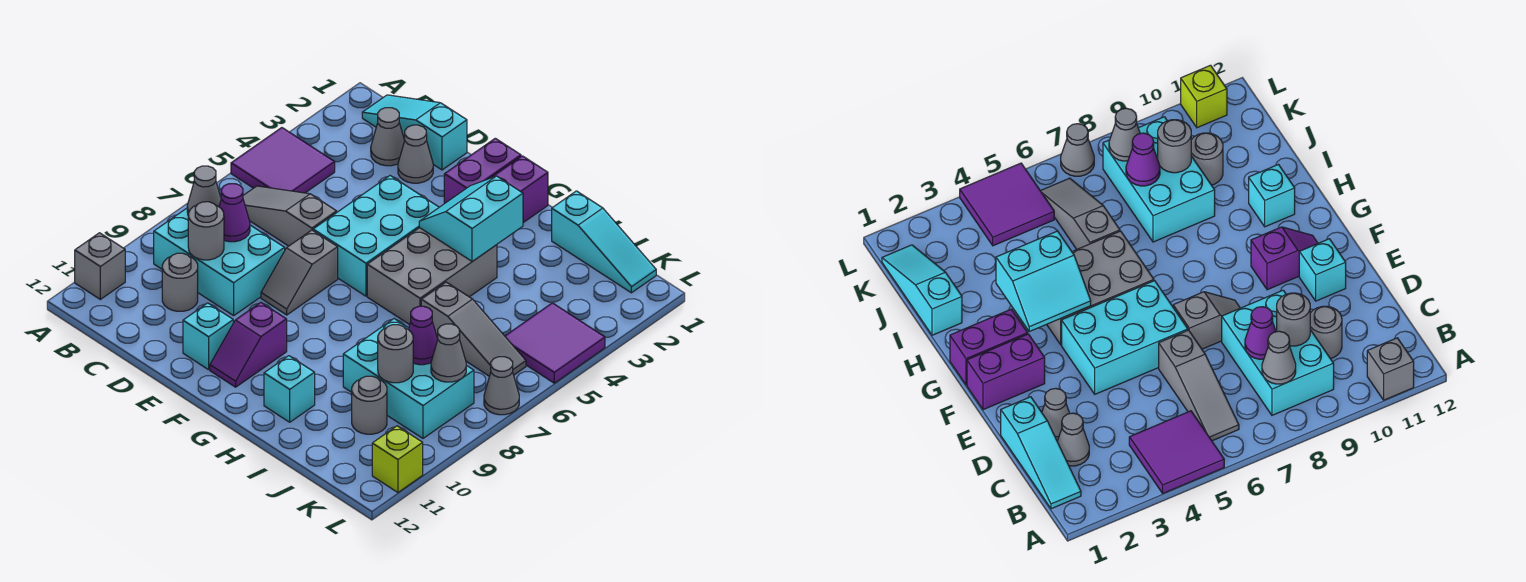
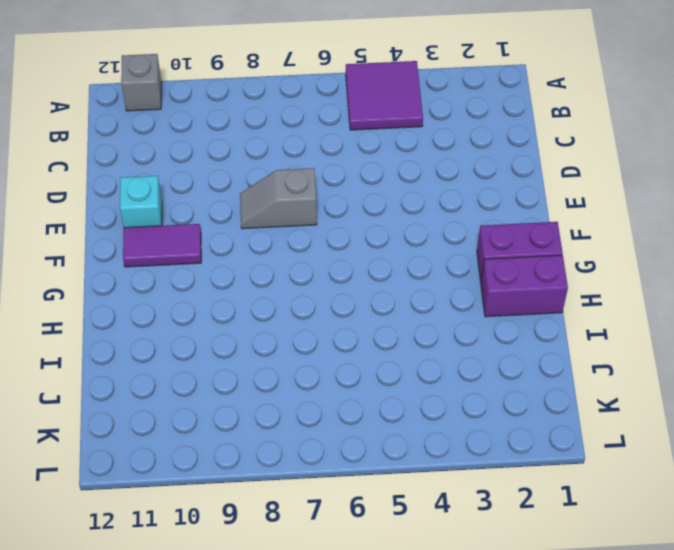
purple 1x2 tile [123,224,201,267] -> purple 1x2 slope [210,302,287,387]
purple 1x2 brick [481,255,568,317] -> purple 1x2 brick moved to [444,138,521,204]
none -> cyan 1x3 slope [362,95,467,170]
none -> grey 1x3 slope [243,186,337,246]
none -> cyan 2x3 brick [154,208,285,316]
none -> grey 1x1 cone [371,108,405,166]

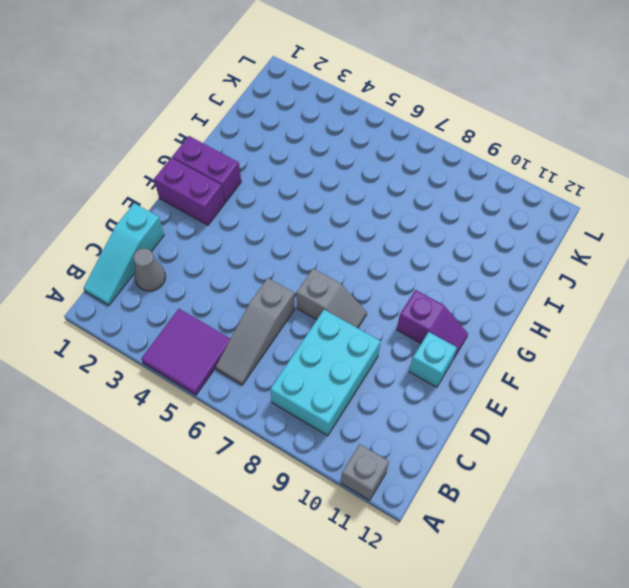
none -> grey 1x1 round brick [162,253,198,311]
none -> grey 1x1 cone [398,125,433,183]
none -> cyan 2x3 brick [313,176,439,296]
none -> grey 2x3 brick [367,228,497,325]

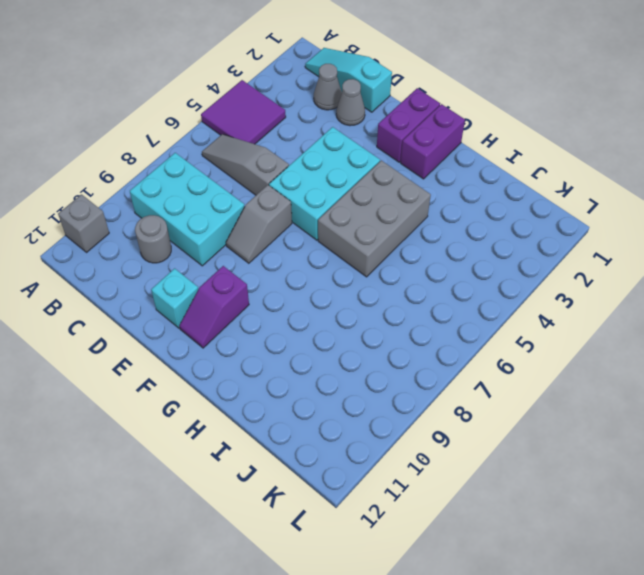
none -> cyan 1x1 brick [264,356,315,422]
none -> cyan 1x3 slope [552,191,656,293]
none -> grey 1x3 slope [421,282,526,376]
none -> cyan 2x3 brick [343,319,474,438]

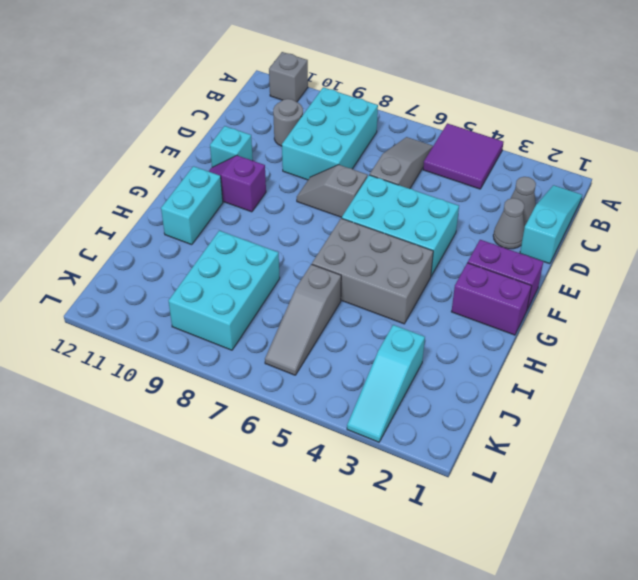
cyan 1x2 brick [161,166,223,245] -> cyan 1x1 brick [264,356,315,422]
cyan 1x3 slope [347,325,425,442] -> cyan 1x3 slope moved to [552,191,656,293]
none -> grey 1x1 round brick [352,376,387,434]
none -> purple 2x2 tile [505,303,605,383]
none -> grey 1x1 cone [484,357,519,415]
none -> lime 1x1 brick [372,426,423,492]

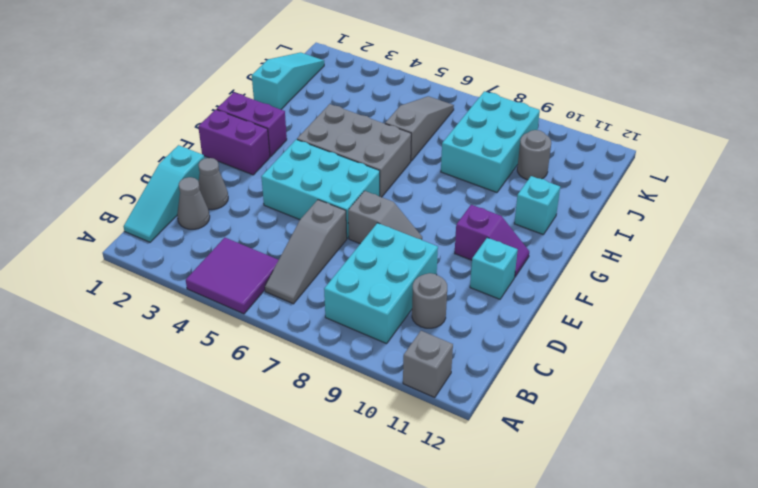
none -> purple 2x2 tile [505,303,605,383]
none -> grey 1x1 cone [484,357,519,415]
none -> lime 1x1 brick [372,426,423,492]
none -> grey 1x1 cone [187,166,221,213]

